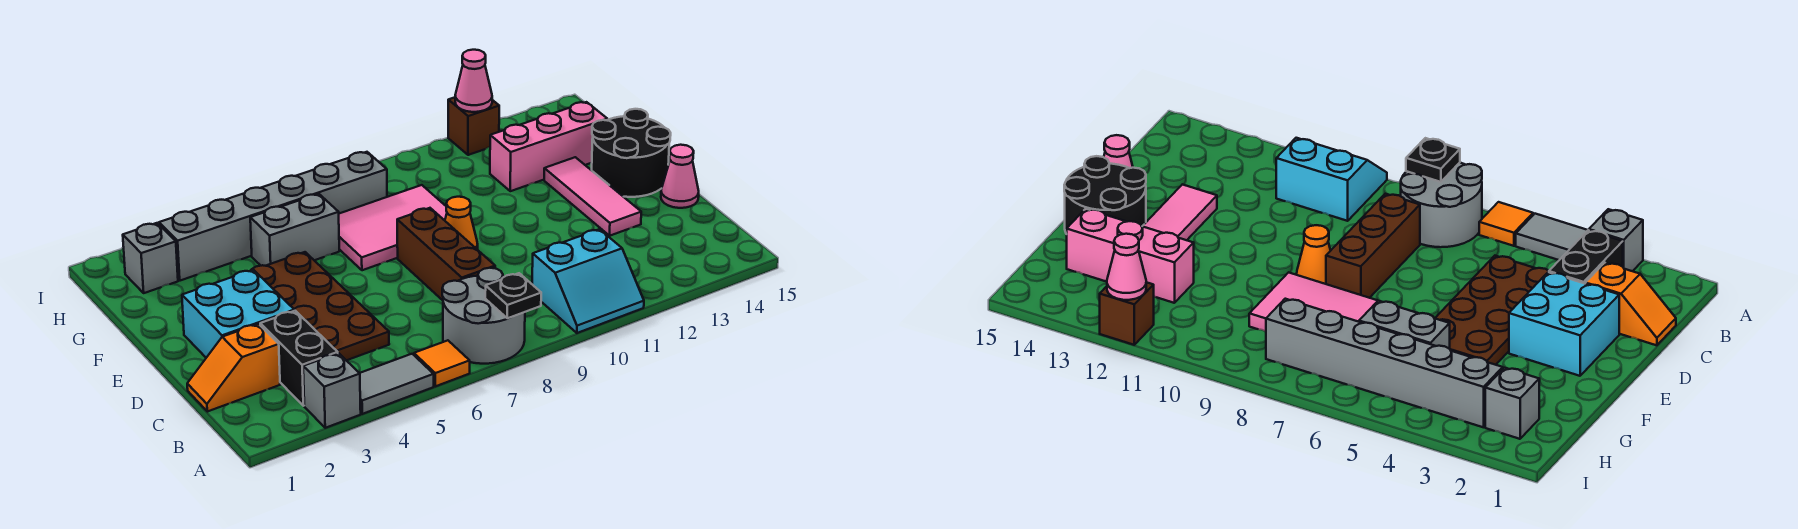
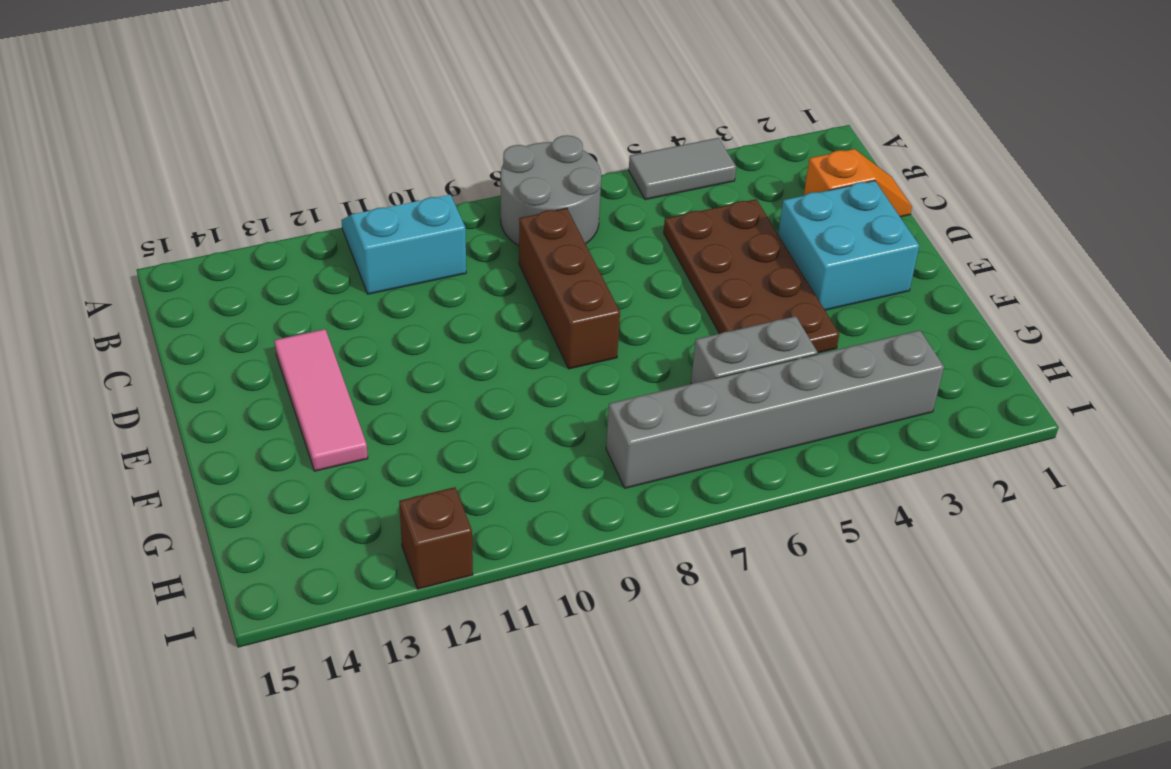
none -> grey 1x1 brick [303,353,361,428]
none -> orange 1x1 tile [414,340,470,386]
none -> black 1x2 brick [260,311,338,406]

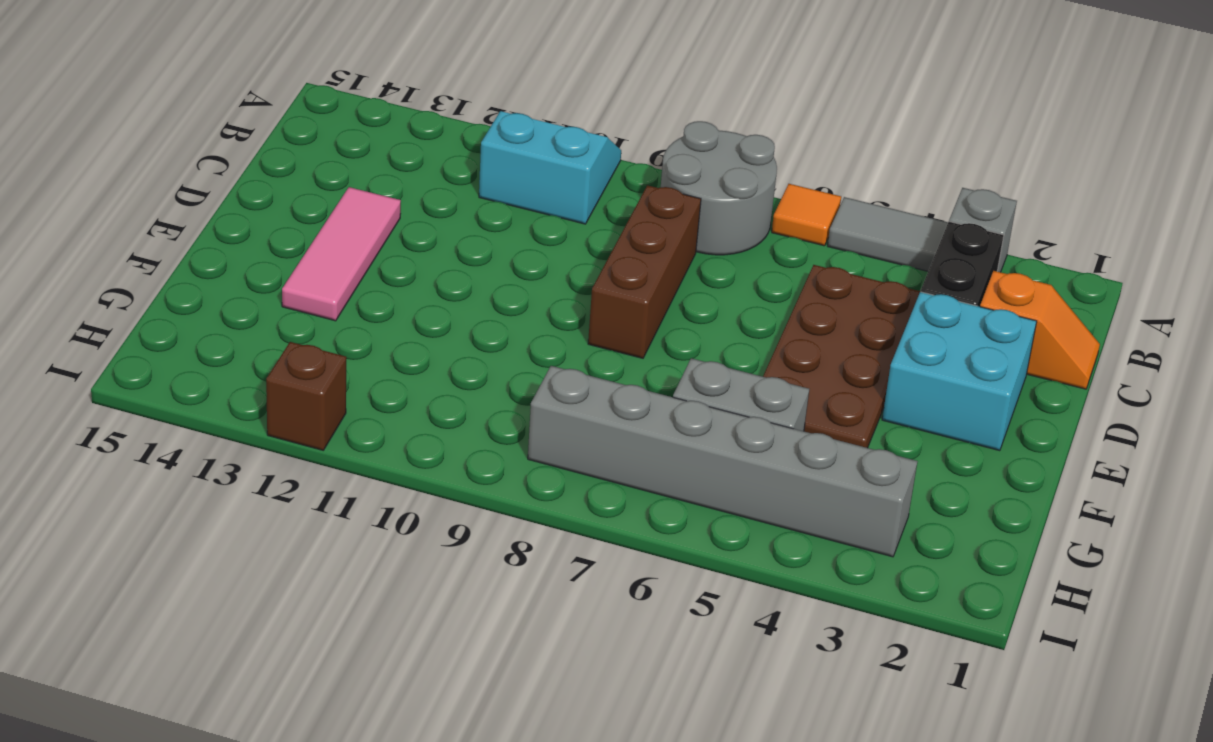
none -> pink 1x1 cone [661,145,699,208]
none -> orange 1x1 cone [445,197,478,250]
none -> black 2x2 round brick [592,109,671,197]

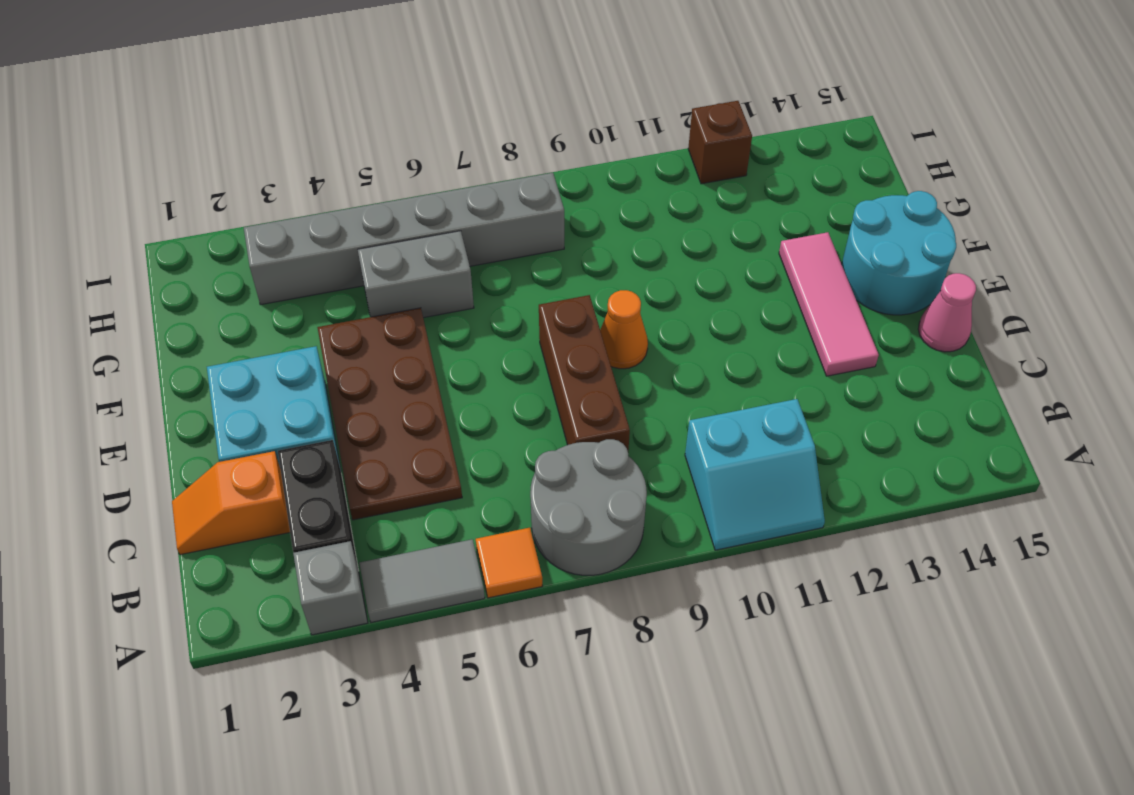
cyan 2x2 round brick [842,191,956,315] -> black 2x2 round brick [592,109,671,197]
none -> pink 2x3 tile [339,185,447,270]
none -> pink 1x3 brick [490,102,607,191]
none -> grey 1x1 brick [123,223,178,293]

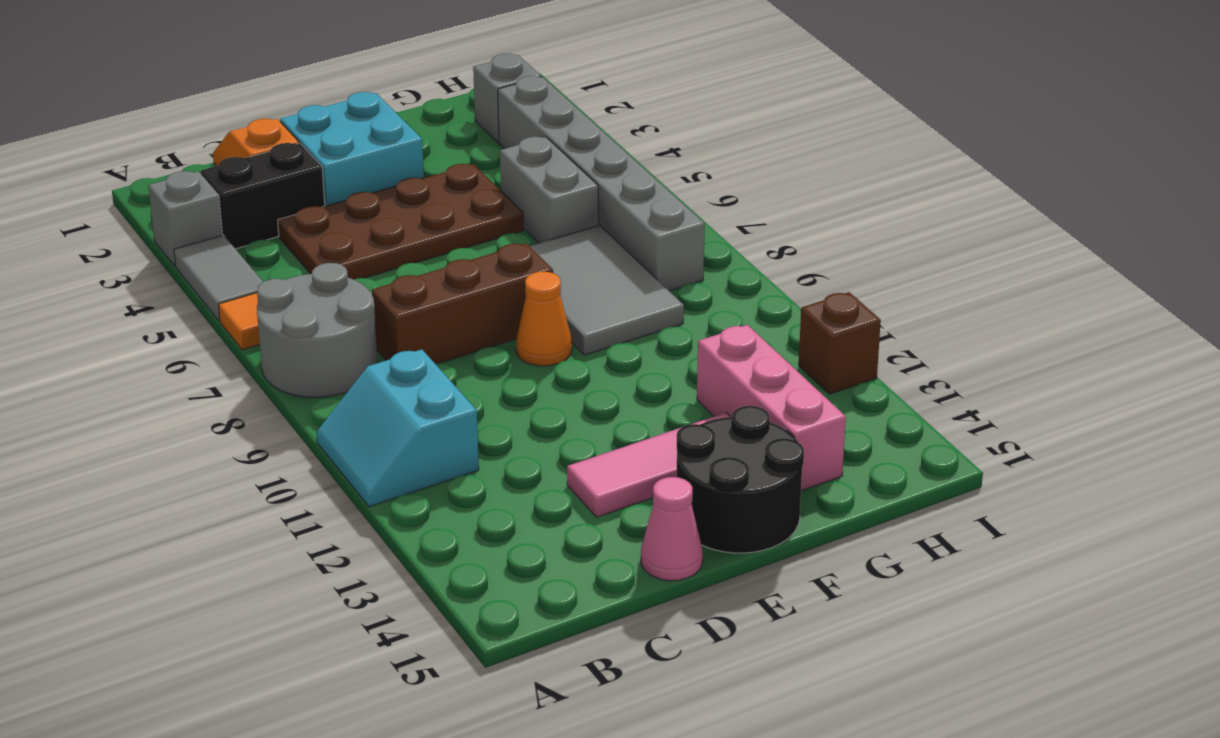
grey 2x3 tile [530,225,684,355] -> pink 2x3 tile [339,185,447,270]
none -> black 1x1 plate [485,273,541,318]
none -> pink 1x1 cone [455,50,492,112]

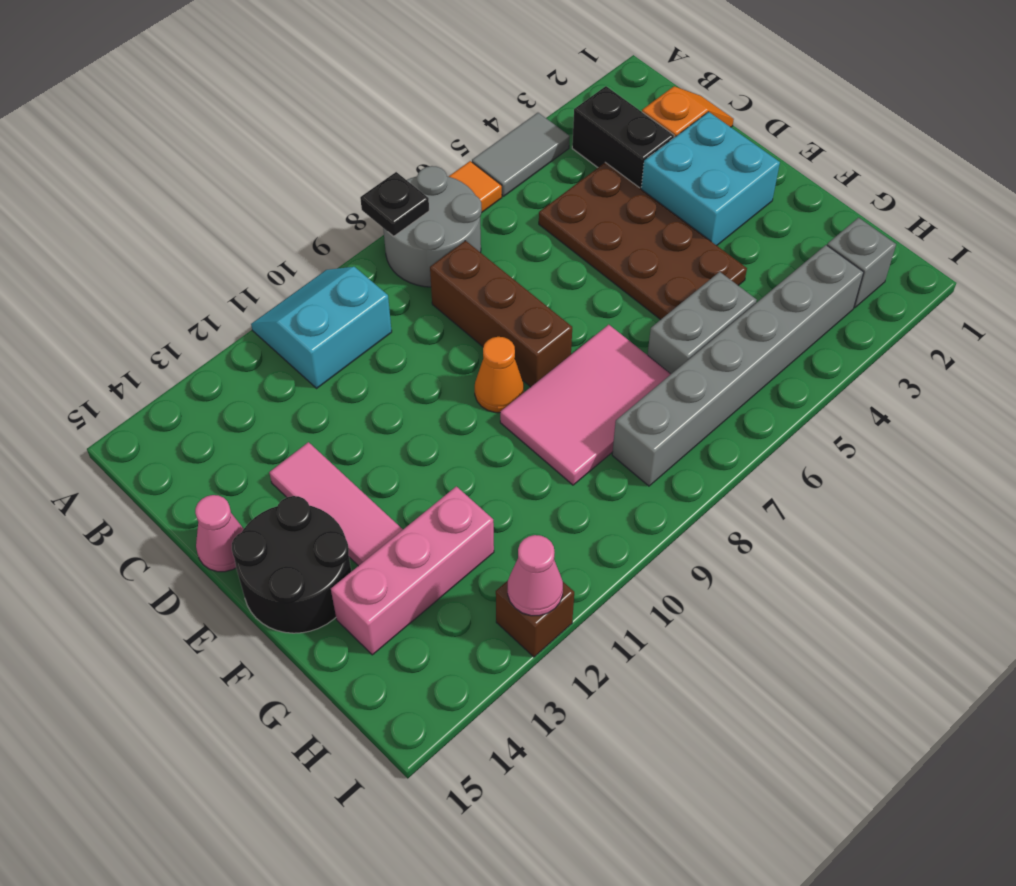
none -> grey 1x1 brick [303,353,361,428]

